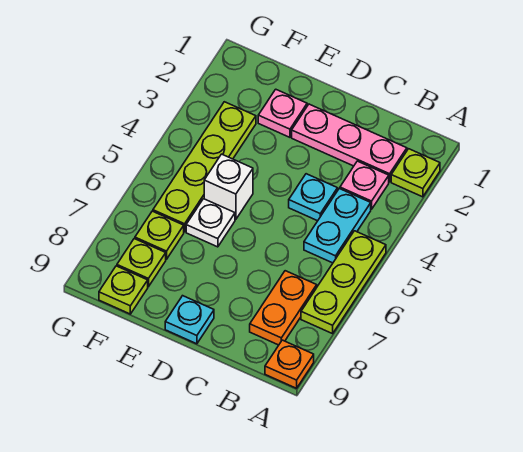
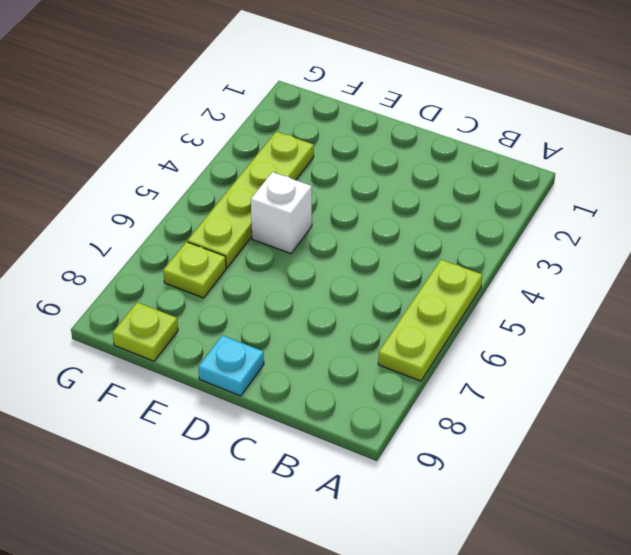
none -> lime 1x1 plate [391,149,440,197]
none -> orange 1x1 plate [265,340,314,388]
none -> pink 1x3 plate [292,104,407,182]

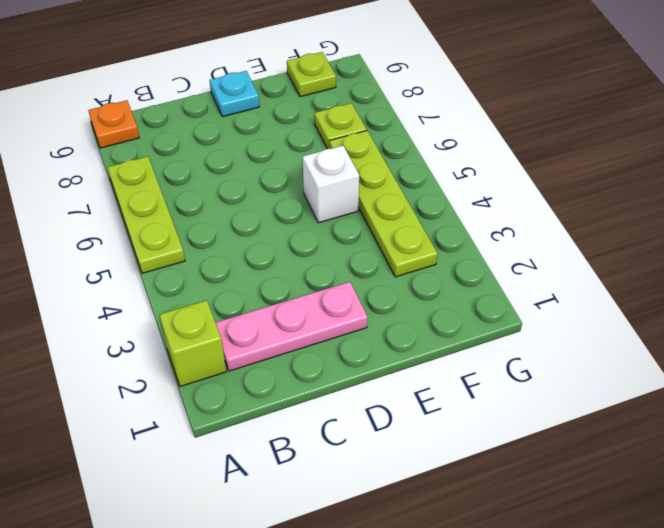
lime 1x1 brick [159,300,226,386] -> lime 1x1 plate [391,149,440,197]
none -> pink 1x1 plate [340,161,389,209]
none -> cyan 1x2 plate [304,189,371,263]
none -> orange 1x2 plate [250,271,317,345]

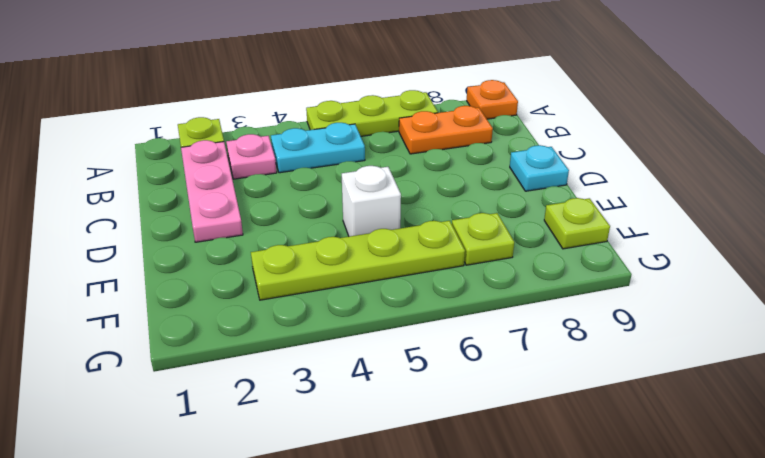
none -> cyan 1x1 plate [289,174,338,221]
none -> pink 1x1 plate [258,89,307,137]
none -> white 1x1 plate [186,199,235,247]

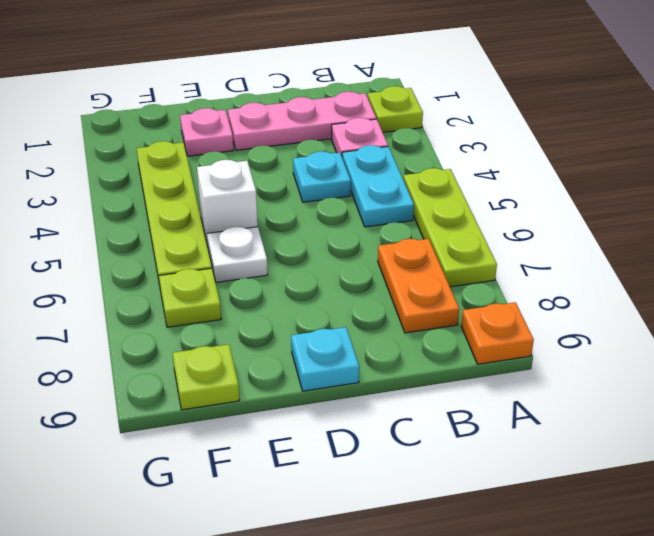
none -> lime 1x1 plate [117,239,166,287]

